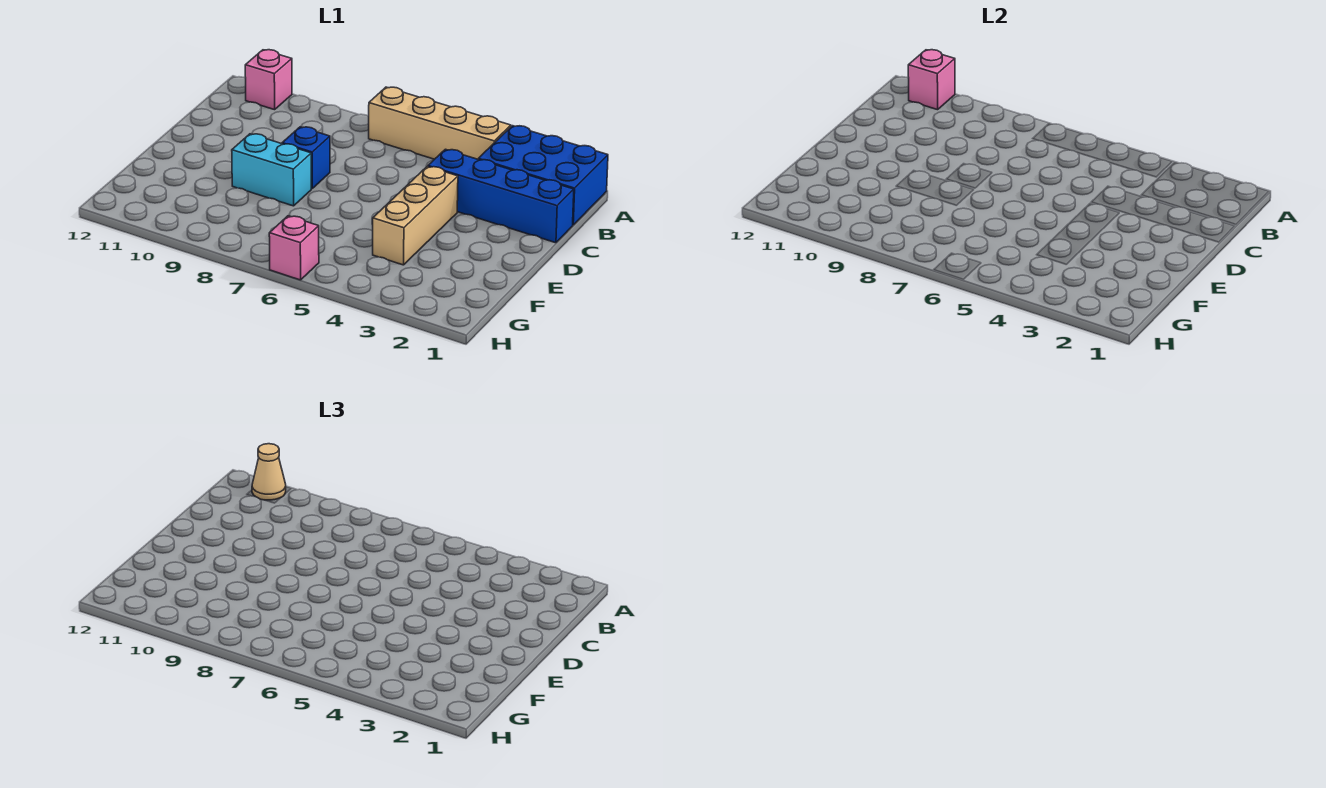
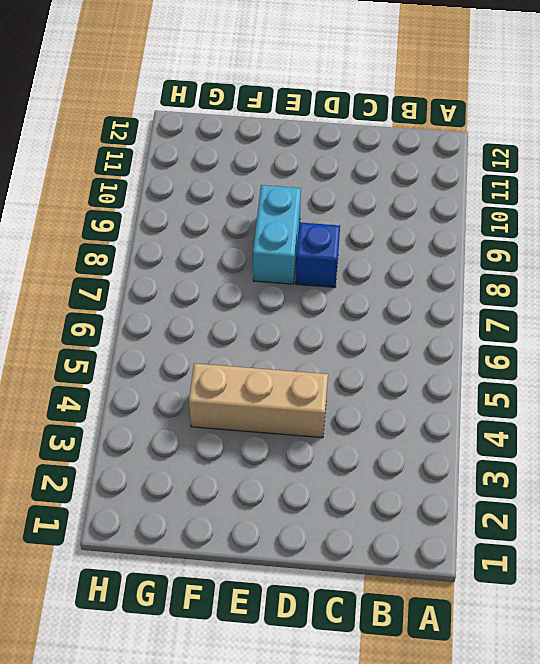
none -> blue 2x3 brick [478,126,608,225]
none -> tan 1x4 brick [369,87,511,159]

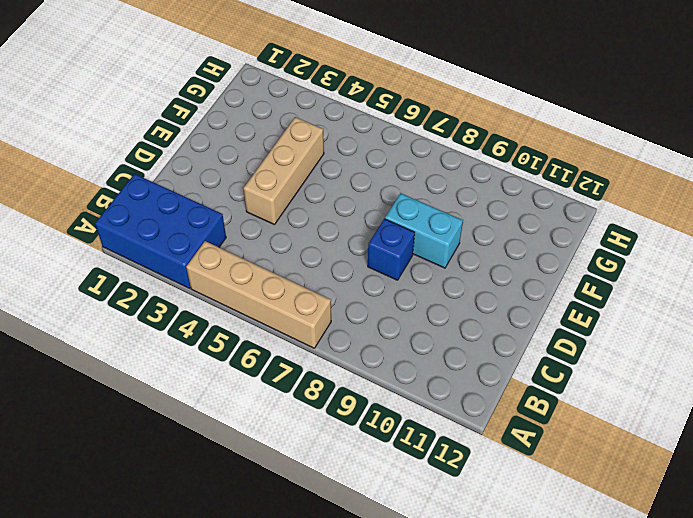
none -> pink 1x1 brick [245,50,292,110]
none -> blue 1x4 brick [428,149,574,243]

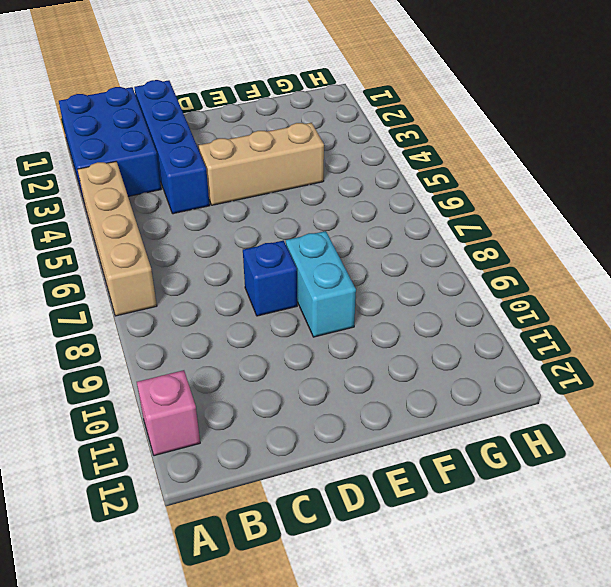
none -> pink 1x1 brick [269,216,319,280]
none -> pink 1x1 brick [908,50,955,110]

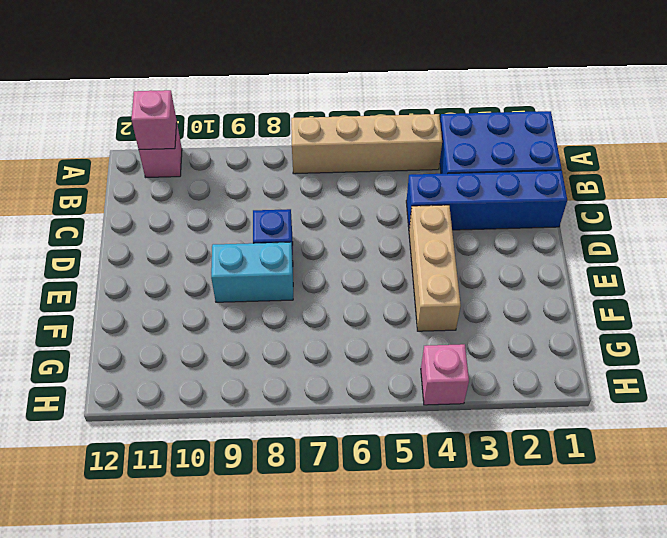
pink 1x1 brick [421,344,469,405] -> pink 1x1 brick moved to [269,216,319,280]
none -> tan 1x1 cone [252,444,286,500]

